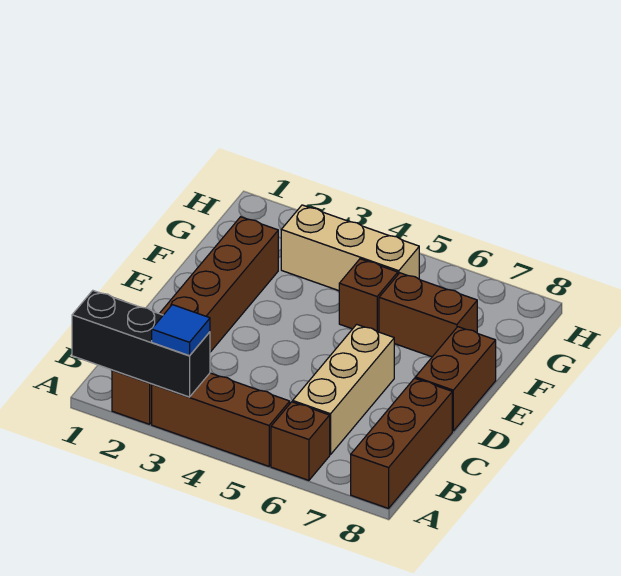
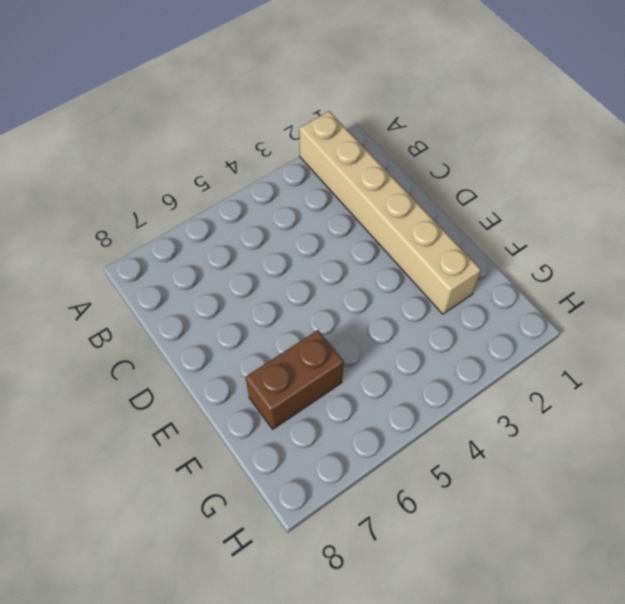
tan 1x6 brick [299,111,481,314] -> brown 1x6 brick [112,217,278,424]
none -> brown 1x3 brick [152,373,290,466]
none -> brown 1x1 brick [271,402,330,480]

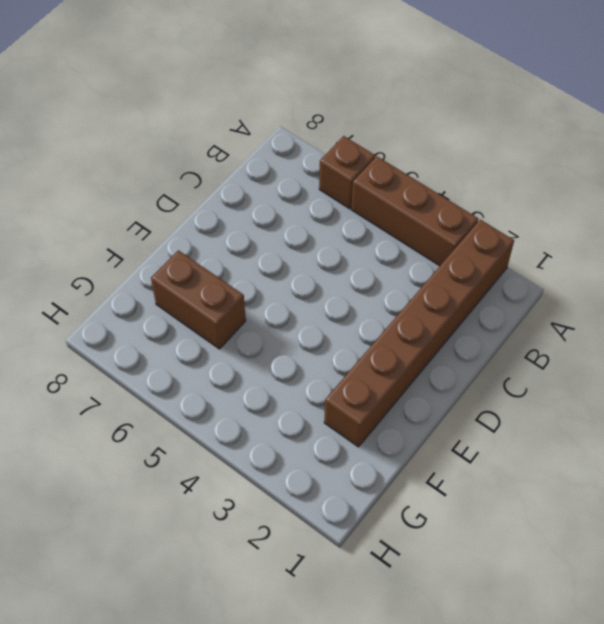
none -> brown 1x3 brick [351,378,452,508]
none -> tan 1x3 brick [293,324,394,455]

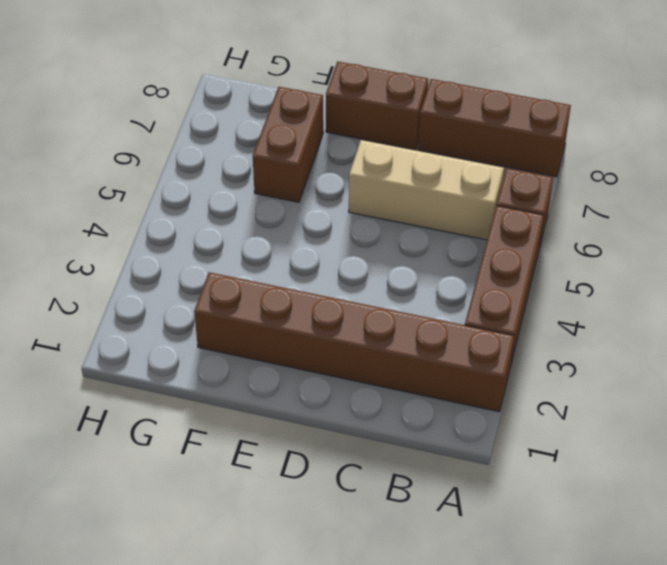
none -> brown 1x1 brick [339,259,398,332]
none -> tan 1x3 brick [281,205,419,291]

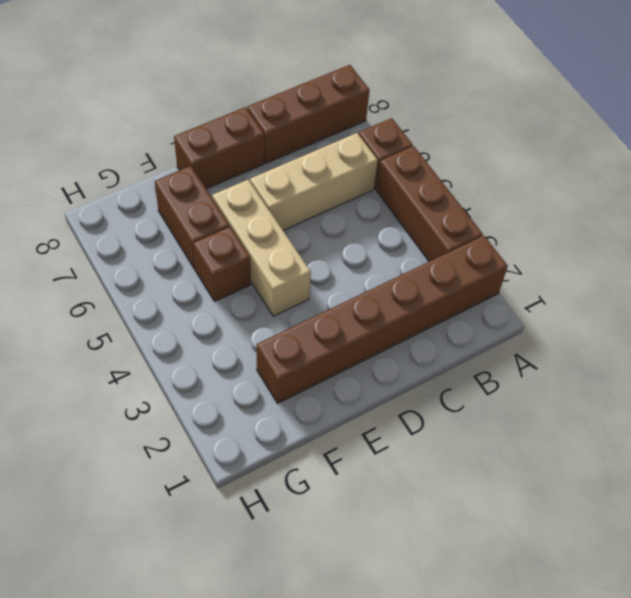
tan 1x3 brick [212,180,311,316] -> tan 1x3 brick moved to [281,205,419,291]
none -> black 1x3 brick [72,291,210,397]
none -> blue 1x1 tile [152,305,210,356]

